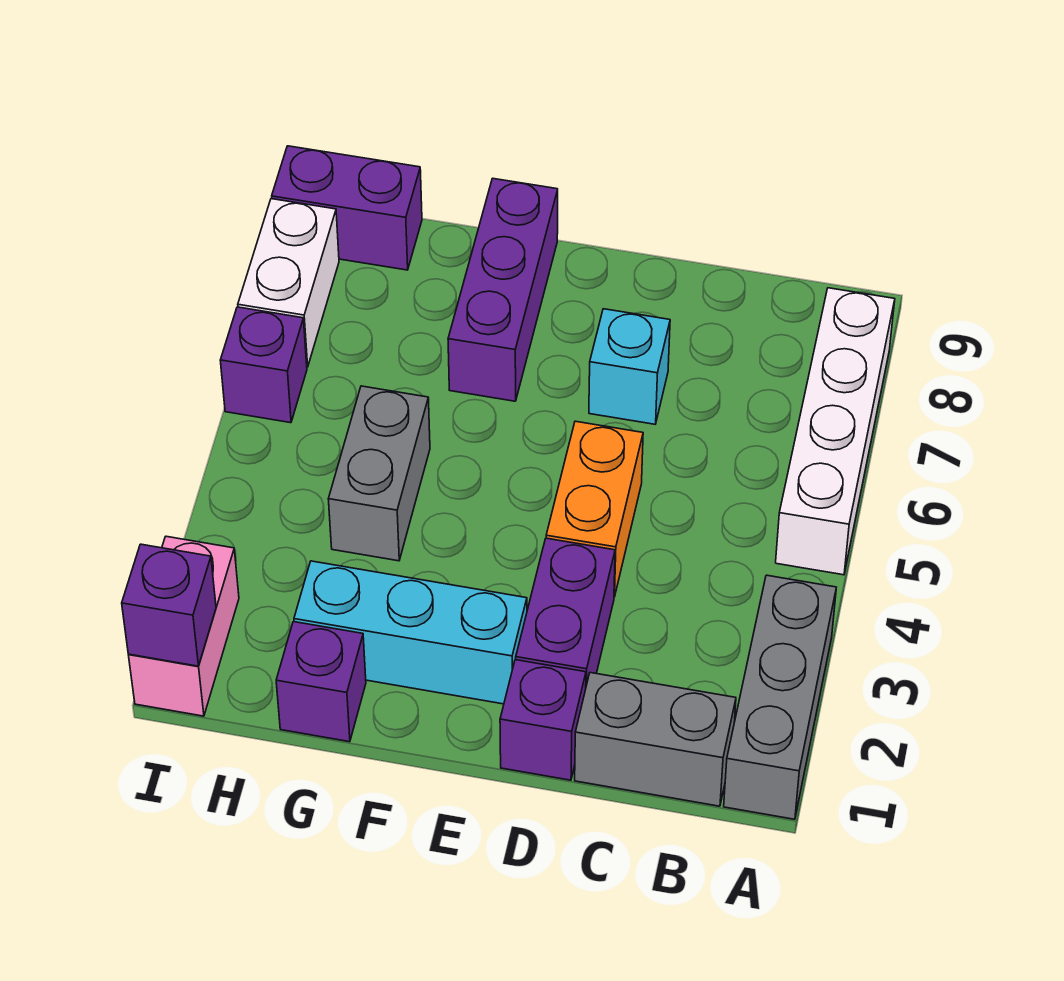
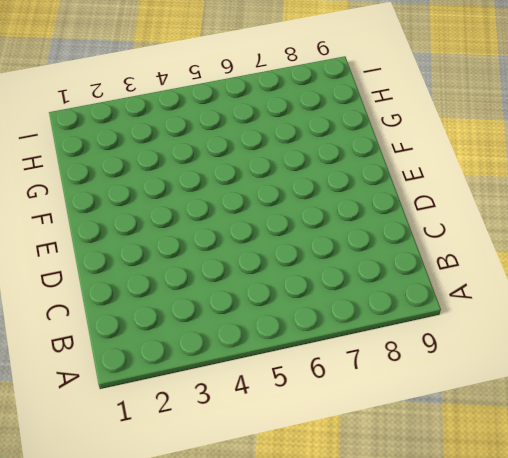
none -> grey 1x3 brick [724,575,836,819]
none -> white 1x4 brick [776,288,895,575]
none -> grey 1x2 brick [575,673,736,806]

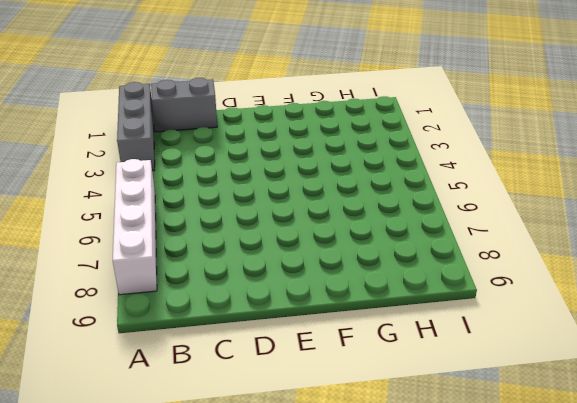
none -> purple 1x1 brick [500,660,586,780]
none -> purple 1x2 brick [516,538,615,685]
none -> orange 1x2 brick [546,421,643,597]

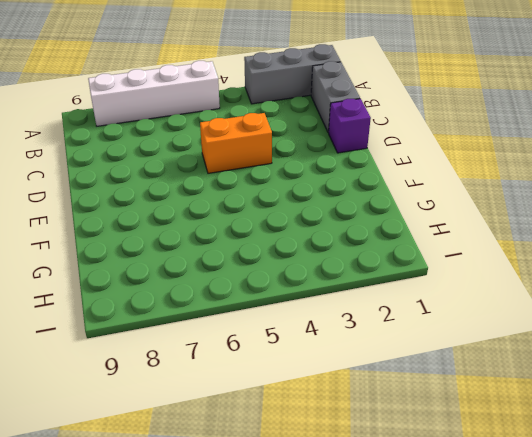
none -> purple 1x2 brick [516,538,615,685]
none -> cyan 1x1 brick [589,309,670,424]
none -> cyan 1x3 brick [294,561,527,704]

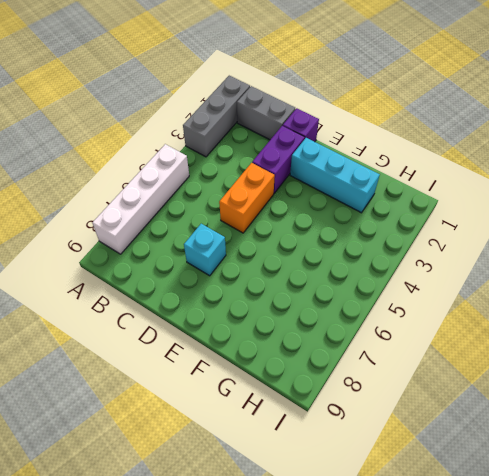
none -> purple 1x3 brick [448,178,558,401]
none -> purple 1x1 brick [276,622,366,742]
none -> grey 1x2 brick [328,386,430,561]

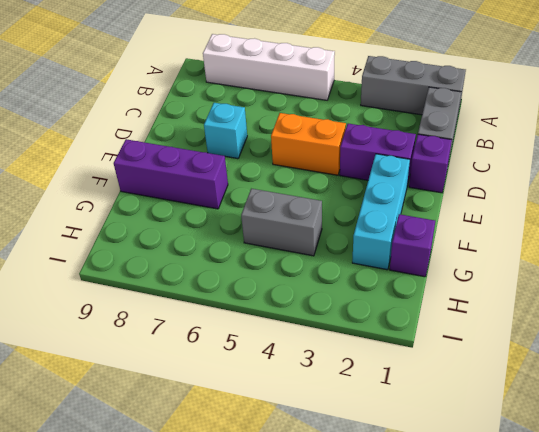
none -> purple 1x2 brick [272,146,422,270]
none -> pink 1x2 brick [129,536,239,716]
none -> purple 1x1 brick [220,307,307,423]

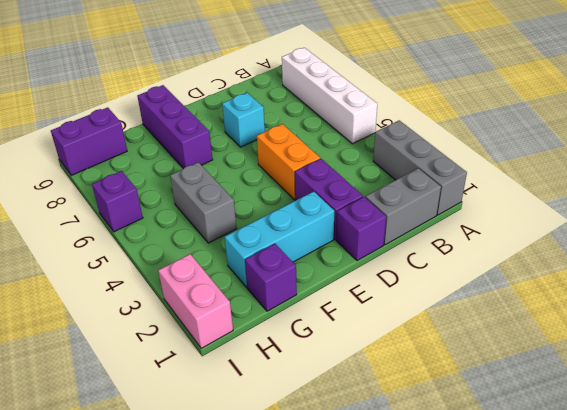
none -> white 1x2 brick [238,199,339,367]
none -> purple 1x1 brick [122,544,216,666]

